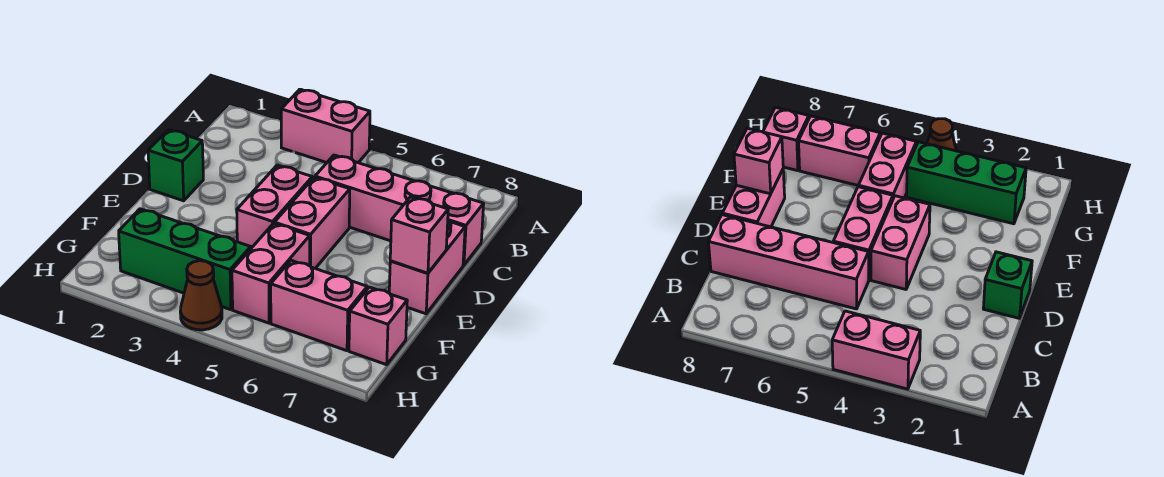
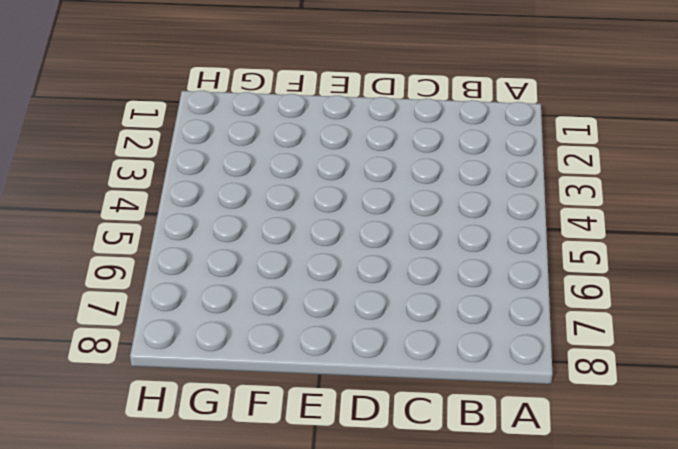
none -> pink 1x2 brick [281,89,370,163]
none -> pink 1x4 brick [315,155,484,265]
none -> green 1x1 brick [148,130,203,201]

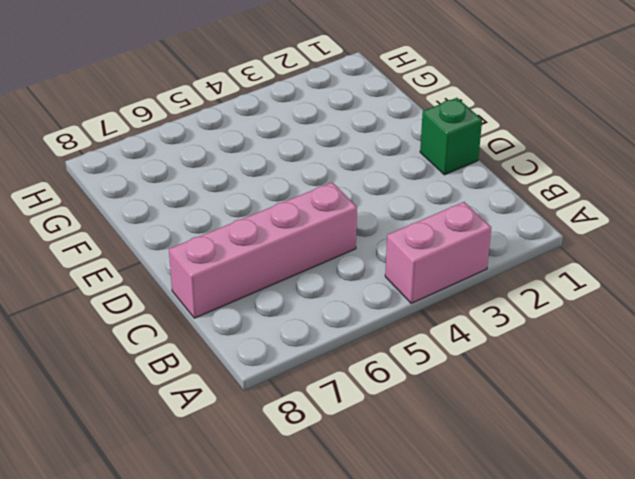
none -> pink 1x2 brick [237,165,312,248]
none -> pink 1x2 brick [274,177,350,268]
none -> pink 1x2 brick [389,220,465,314]

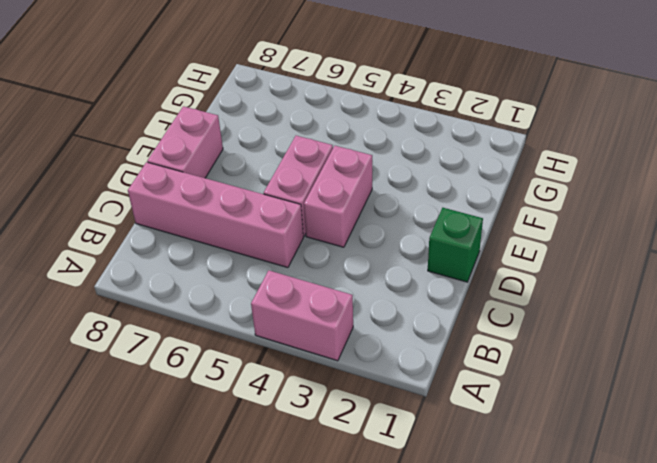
none -> pink 1x2 brick [232,223,310,323]
none -> green 1x3 brick [119,209,251,310]
none -> pink 1x2 brick [271,260,367,351]

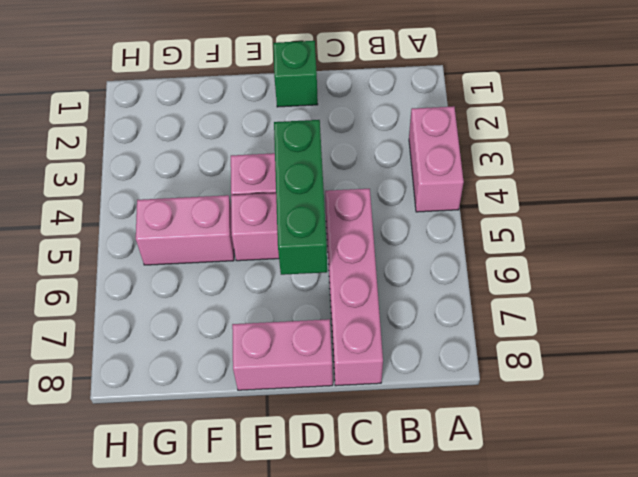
green 1x3 brick [274,120,327,275] -> green 1x3 brick moved to [119,209,251,310]
none -> pink 1x2 brick [271,260,367,351]
none -> pink 1x1 brick [349,287,407,365]
none -> brown 1x1 cone [180,261,222,330]

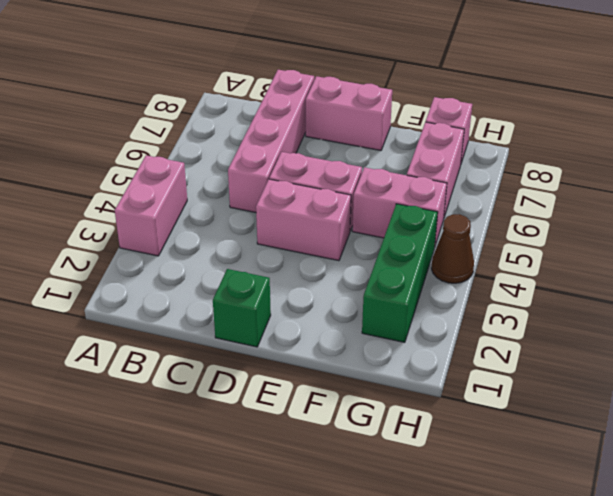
none -> pink 1x1 brick [390,197,448,273]

